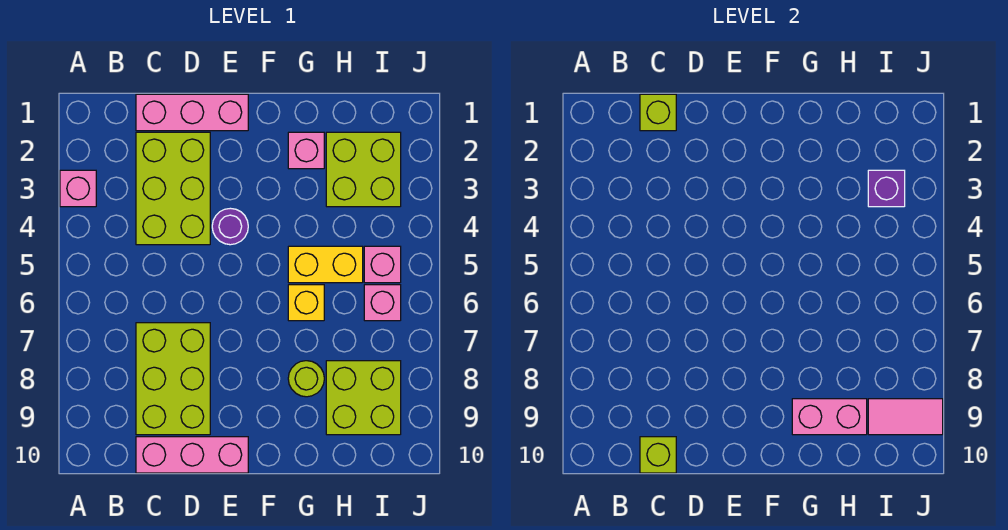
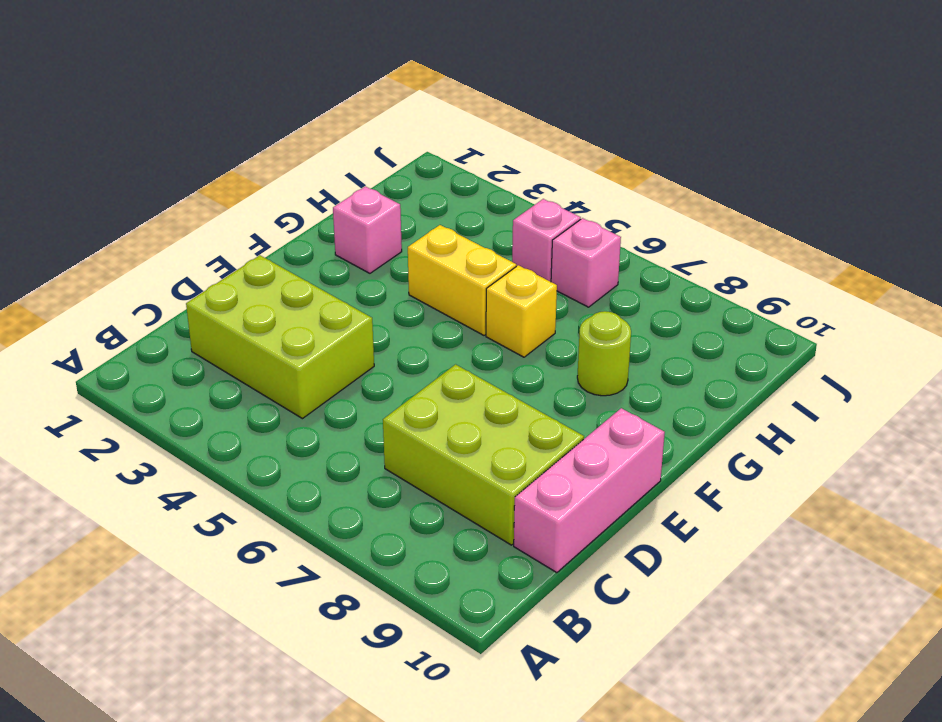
yellow 1x2 brick [408,225,516,335] -> yellow 1x2 brick turned to [288,246,363,283]
none -> pink 1x1 brick [60,170,96,207]
none -> pink 1x3 brick [136,94,248,131]
none -> purple 1x1 round brick [212,208,248,245]

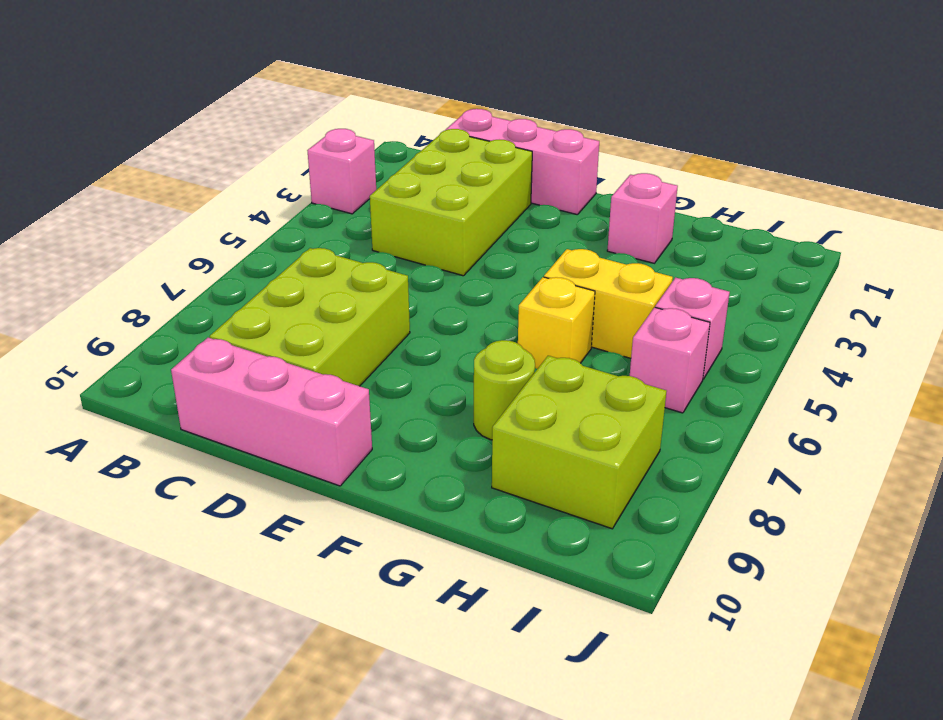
none -> purple 1x1 round brick [212,208,248,245]
none -> lime 2x2 brick [326,132,401,207]
none -> lime 1x1 brick [640,94,676,131]

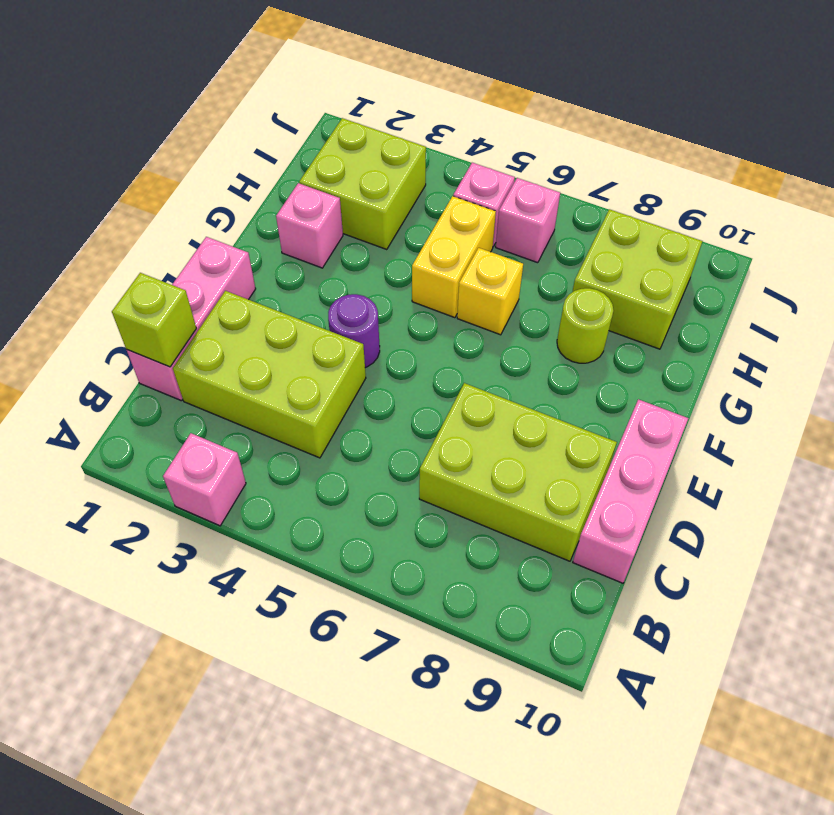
none -> lime 1x1 brick [640,437,676,473]
none -> pink 1x2 brick [792,399,867,435]
none -> purple 1x1 brick [868,170,905,207]

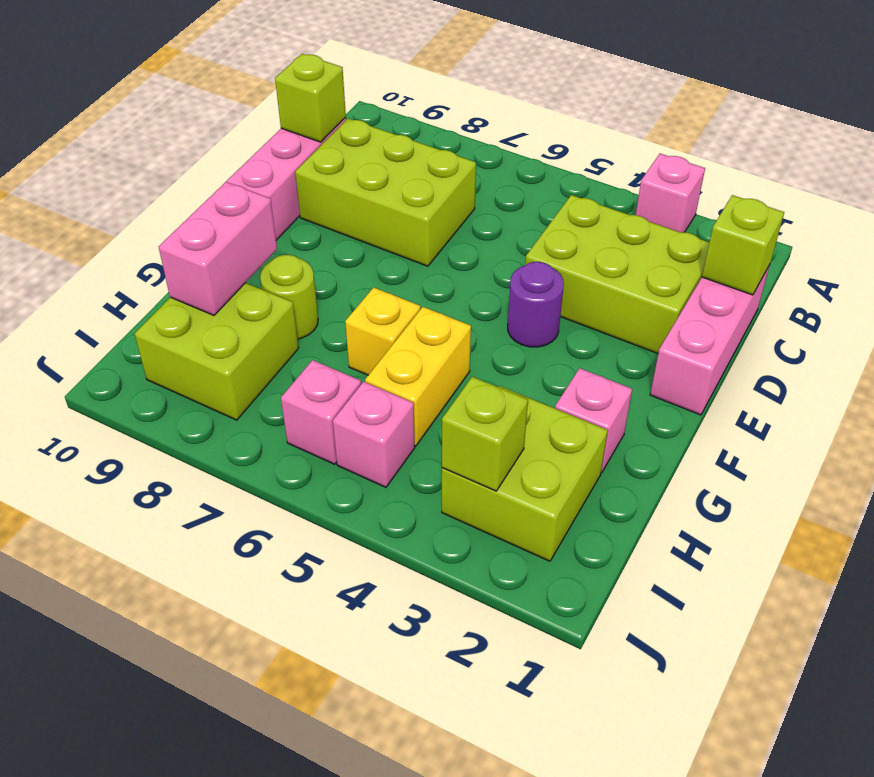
lime 1x1 brick [442,377,528,491] -> purple 1x1 brick [868,170,905,207]
none -> pink 1x2 tile [868,399,943,435]

